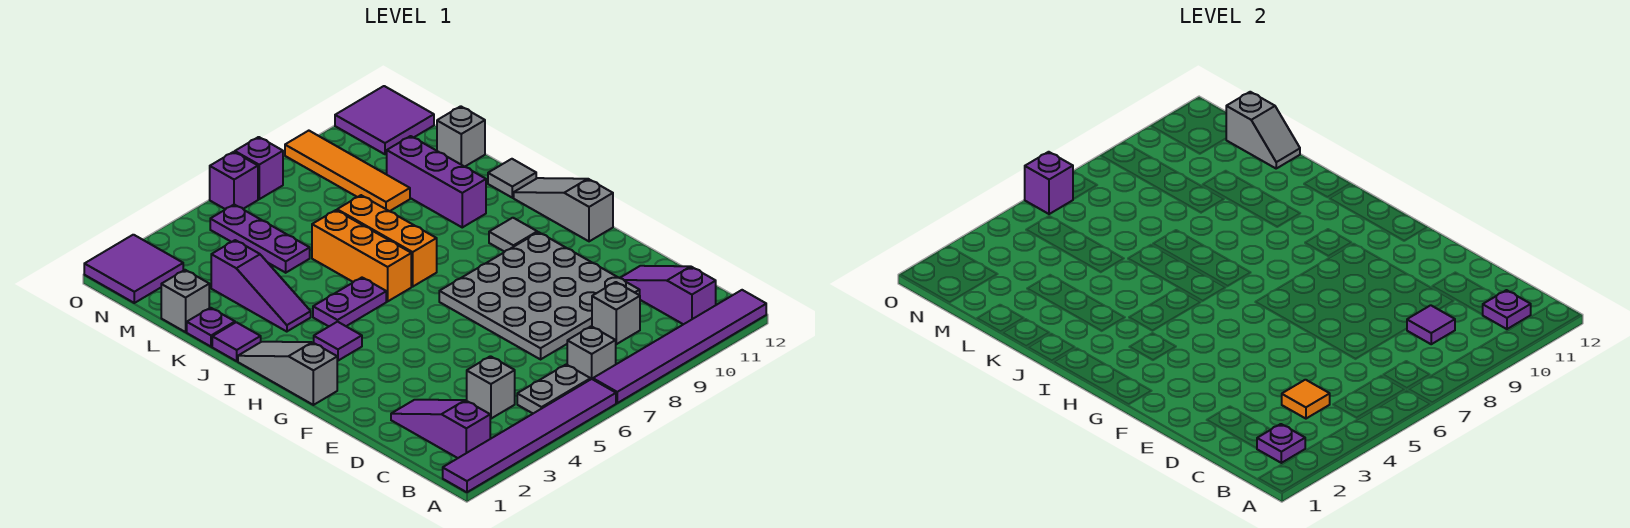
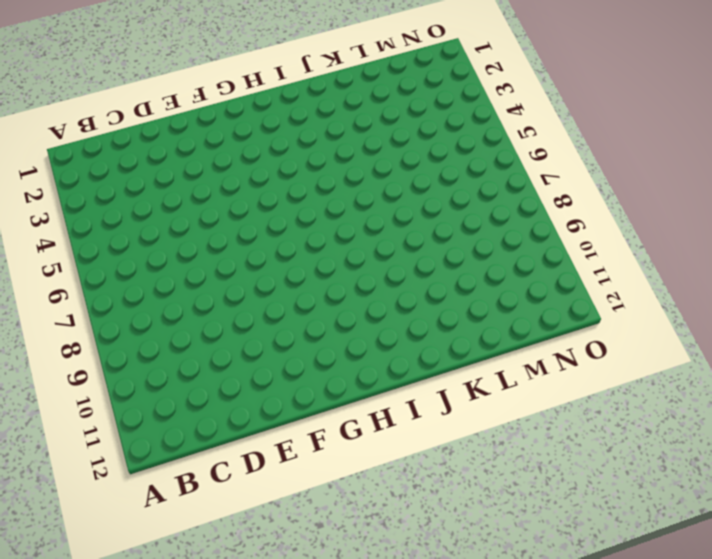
none -> purple 1x6 tile [443,379,616,492]
none -> purple 1x6 tile [593,290,766,403]
none -> purple 1x3 slope [391,400,490,458]
none -> grey 1x2 plate [517,365,591,413]

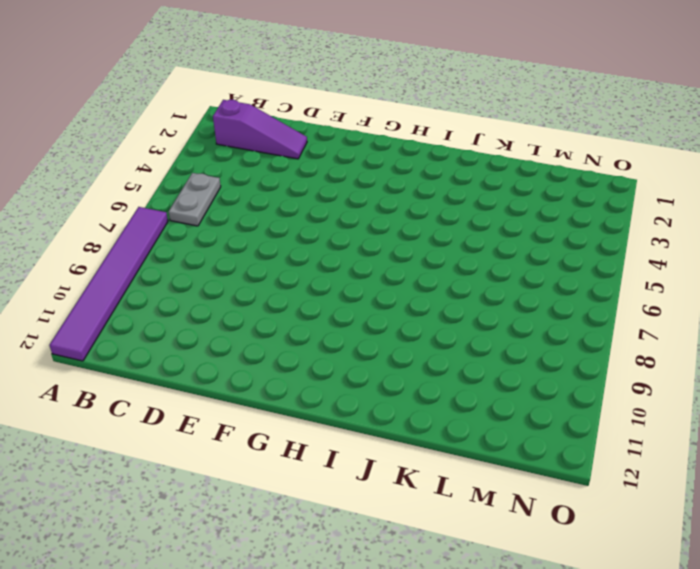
none -> purple 1x6 tile [443,379,616,492]
none -> grey 1x1 brick [567,326,616,379]
none -> purple 1x3 slope [621,266,716,324]
none -> grey 1x1 brick [467,356,515,419]

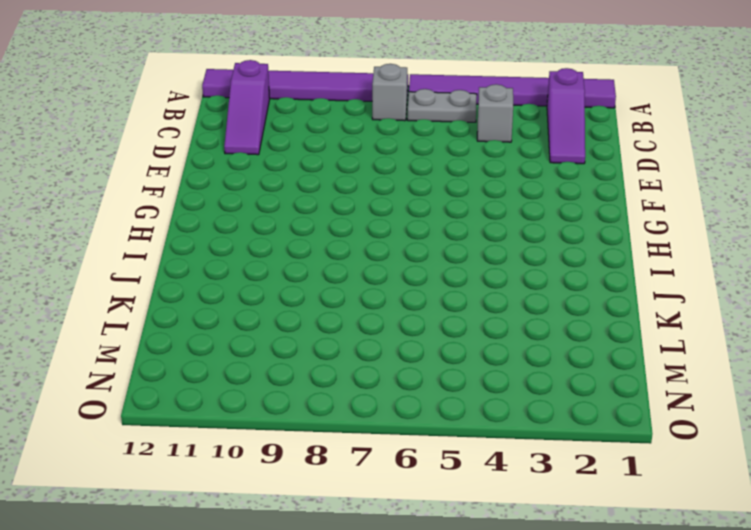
none -> grey 1x1 brick [592,282,640,344]
none -> grey 4x4 plate [439,232,640,359]
none -> grey 1x3 slope [238,342,337,405]
none -> grey 1x3 slope [514,178,613,241]

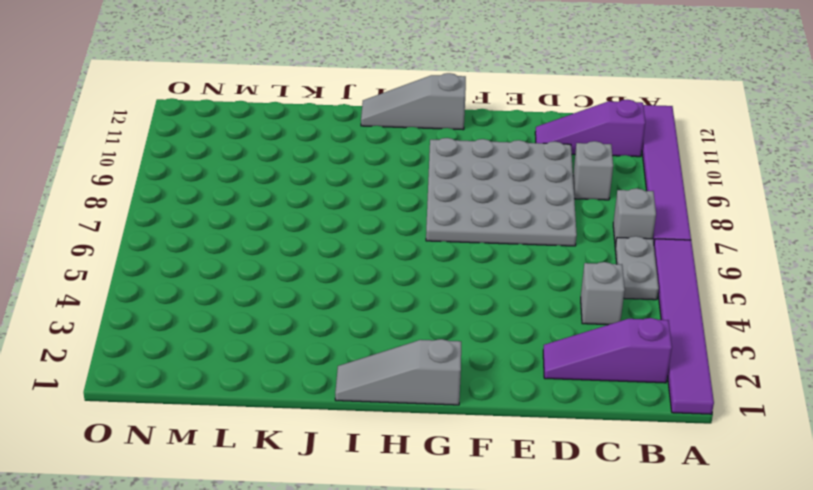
none -> purple 1x1 tile [314,322,362,361]
none -> grey 1x1 tile [489,218,537,252]
none -> purple 1x2 plate [313,278,386,326]
none -> orange 1x3 brick [312,210,411,301]

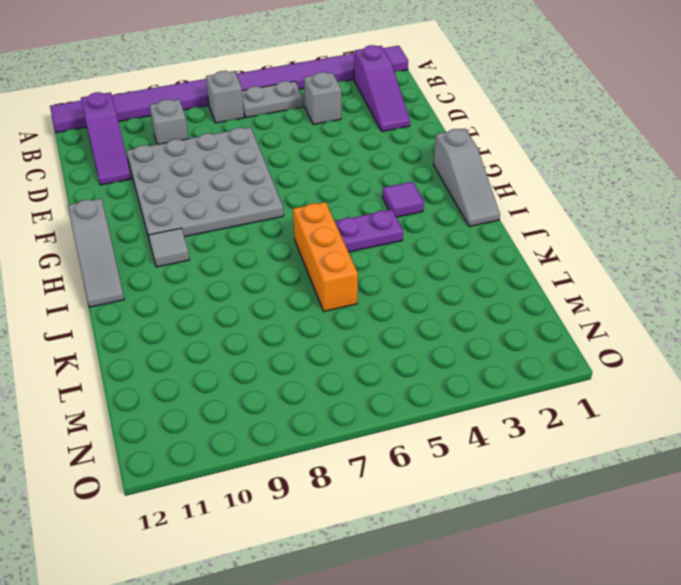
none -> orange 1x3 brick [337,195,437,287]
none -> purple 1x1 tile [212,322,261,361]
none -> purple 1x3 slope [211,240,311,332]
none -> purple 1x3 brick [387,136,486,227]

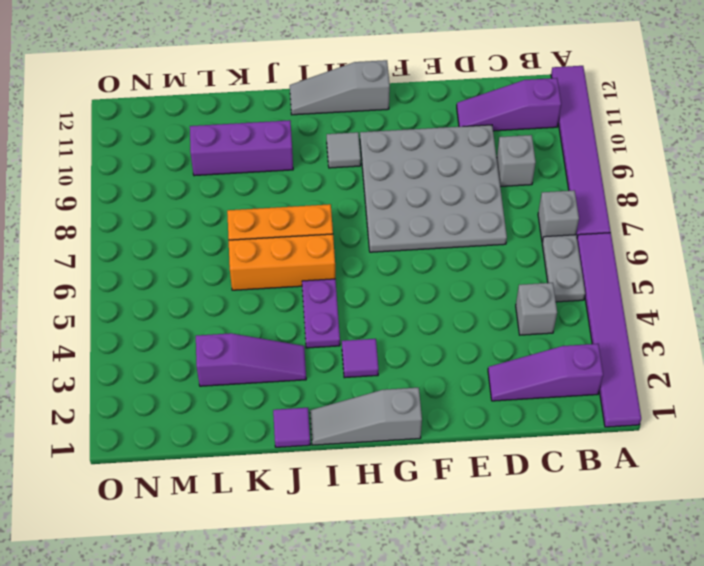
none -> grey 1x1 tile [488,159,536,198]
none -> purple 1x1 plate [187,308,235,347]
none -> grey 1x1 brick [161,270,209,332]
none -> purple 1x3 plate [210,205,310,273]

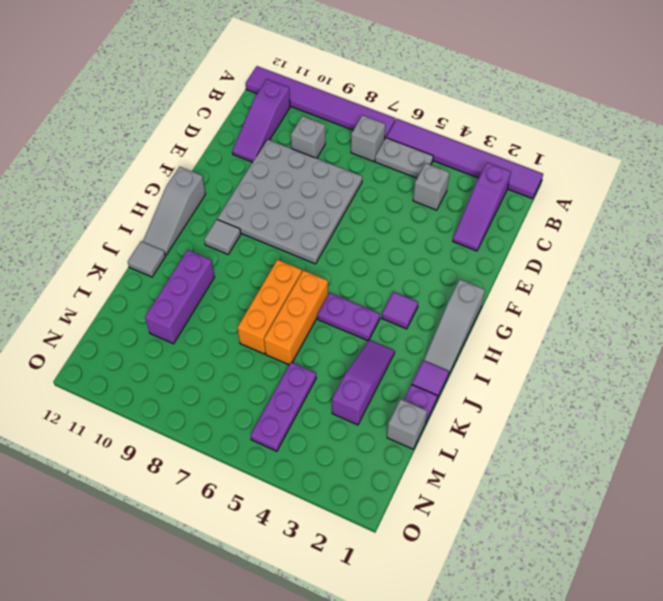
none -> orange 1x4 tile [285,131,410,211]
none -> grey 1x1 brick [437,106,485,167]
none -> purple 2x2 tile [84,235,183,303]
none -> purple 2x2 tile [335,86,434,154]

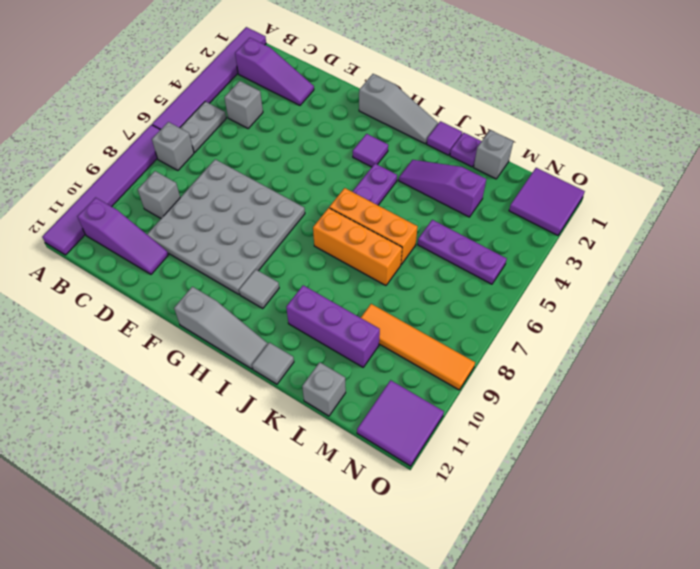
none -> purple 1x1 brick [210,152,258,209]
none -> purple 1x1 brick [235,137,283,199]
none -> purple 1x1 plate [1257,424,1305,463]
none -> purple 1x1 plate [1483,290,1531,329]

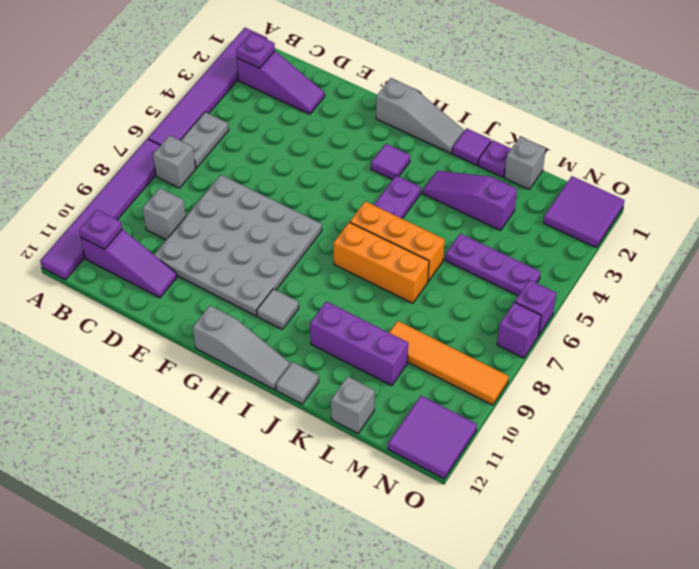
none -> grey 1x1 brick [467,356,515,419]
none -> orange 1x1 tile [1282,380,1330,419]
none -> purple 1x1 tile [1407,305,1455,344]
none -> grey 1x2 slope [1226,92,1300,168]

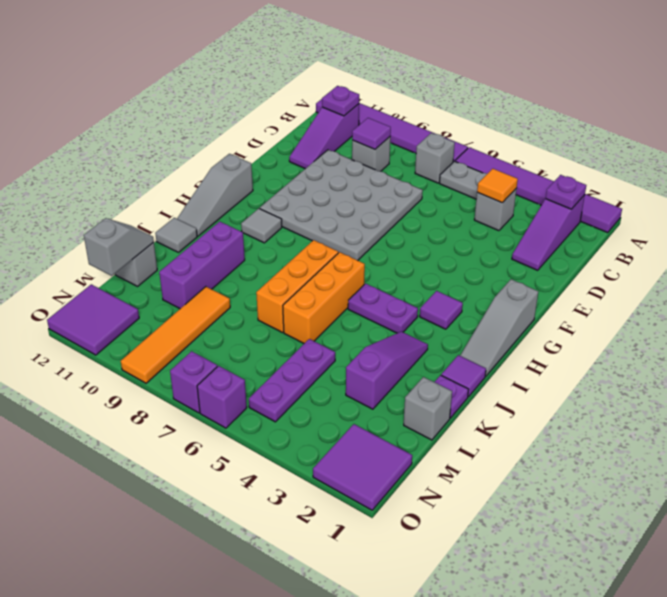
none -> purple 1x1 brick [1025,152,1073,214]

